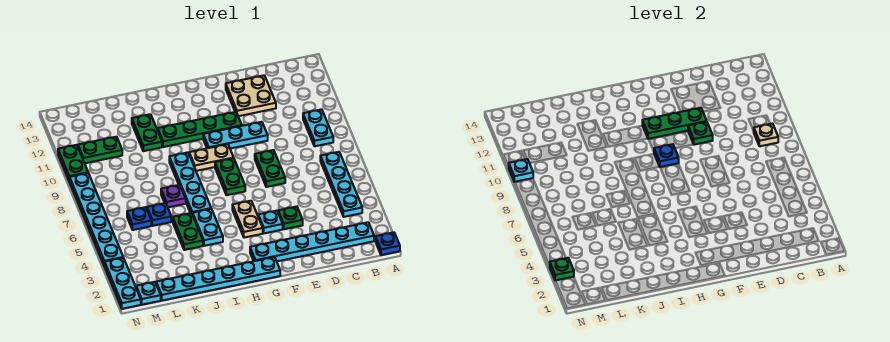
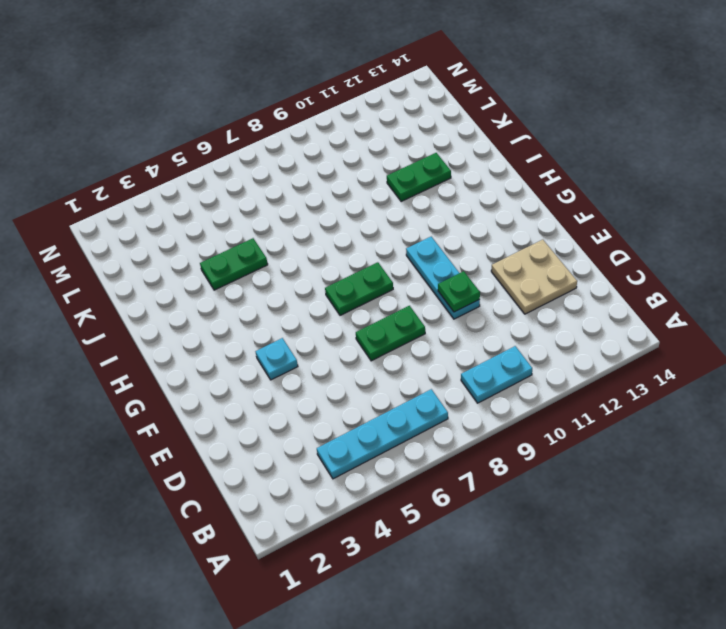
none -> blue 1x1 plate [375,232,400,255]
none -> cyan 1x6 plate [250,222,374,261]
none -> green 1x1 plate [278,206,303,229]
none -> green 1x4 plate [158,112,242,147]

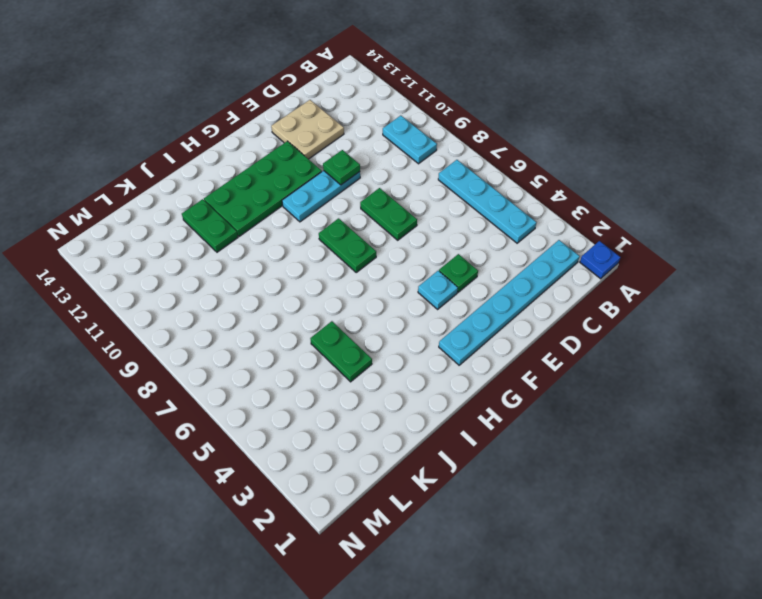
green 2x4 plate [204,141,322,236] -> green 1x4 plate [158,112,242,147]
none -> cyan 1x6 plate [156,257,280,300]
none -> tan 1x2 plate [232,201,263,238]
none -> tan 1x2 plate [189,144,233,171]
none -> cyan 1x2 plate [193,209,223,246]

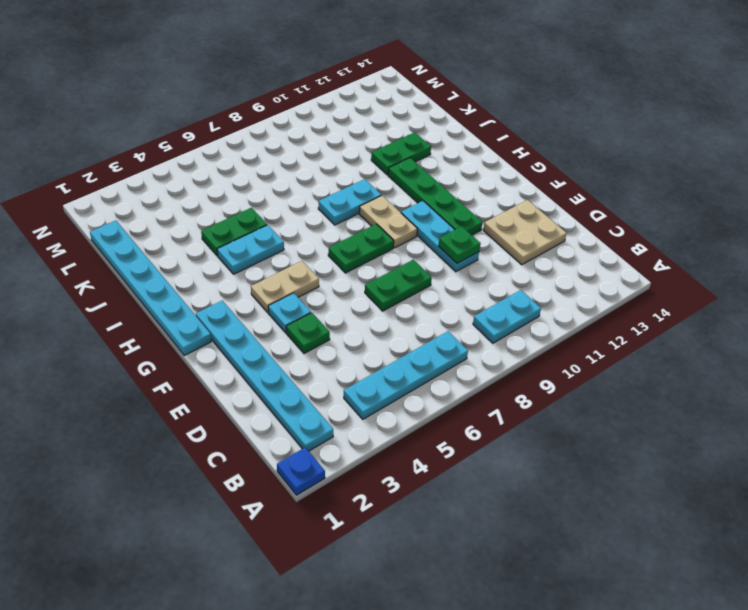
cyan 1x2 plate [318,179,381,225] -> cyan 1x4 plate [169,152,211,215]
none -> purple 1x1 plate [161,185,186,207]
none -> blue 1x1 plate [147,203,171,226]
none -> blue 1x1 plate [127,207,151,230]
none -> green 1x2 plate [78,137,122,163]

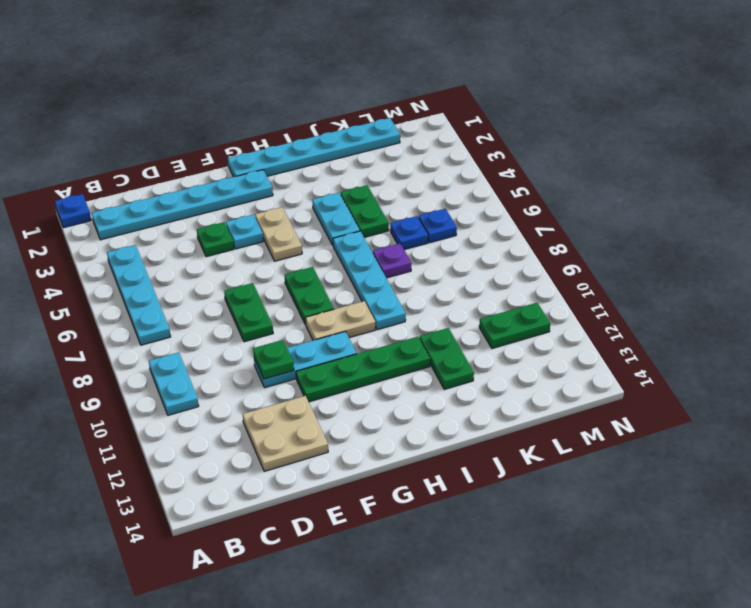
none -> cyan 1x1 plate [136,282,161,305]
none -> cyan 1x3 plate [104,258,141,309]
none -> cyan 1x6 plate [70,173,123,266]
none -> green 1x2 plate [58,145,88,182]

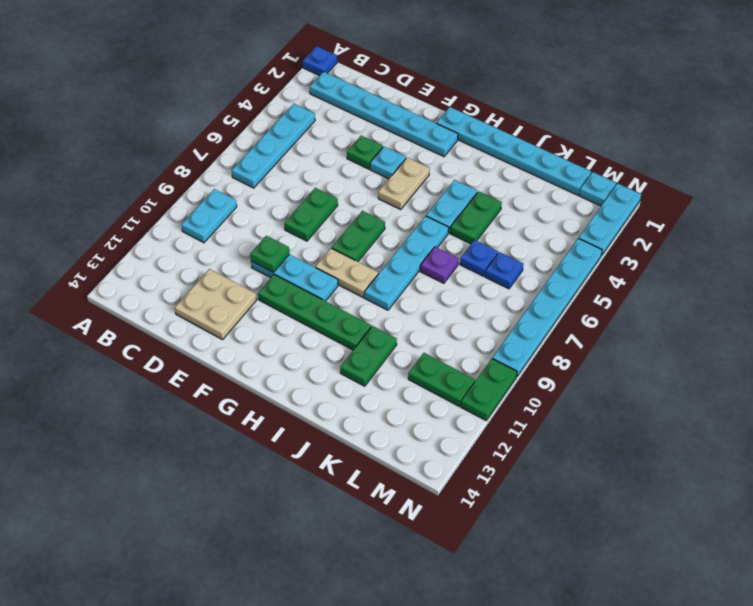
none -> tan 1x1 plate [754,124,778,146]
none -> green 1x3 plate [642,108,707,139]
none -> blue 1x1 plate [654,144,679,167]
none -> green 1x1 plate [550,258,574,281]

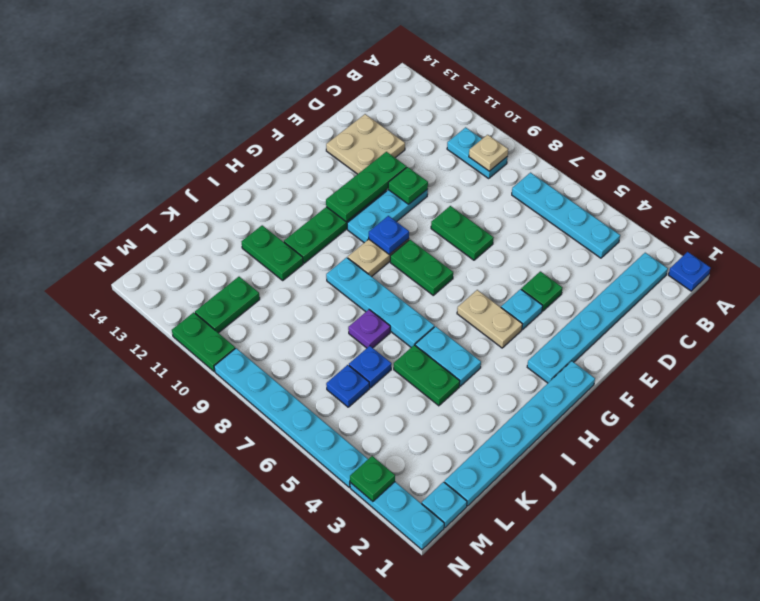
none -> cyan 1x1 plate [509,159,533,182]

